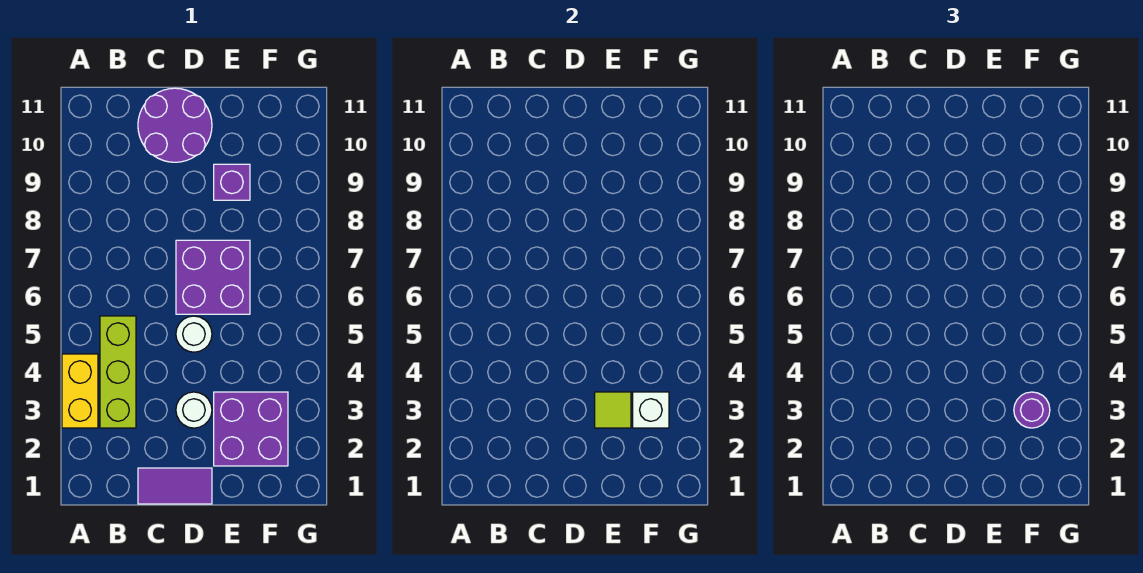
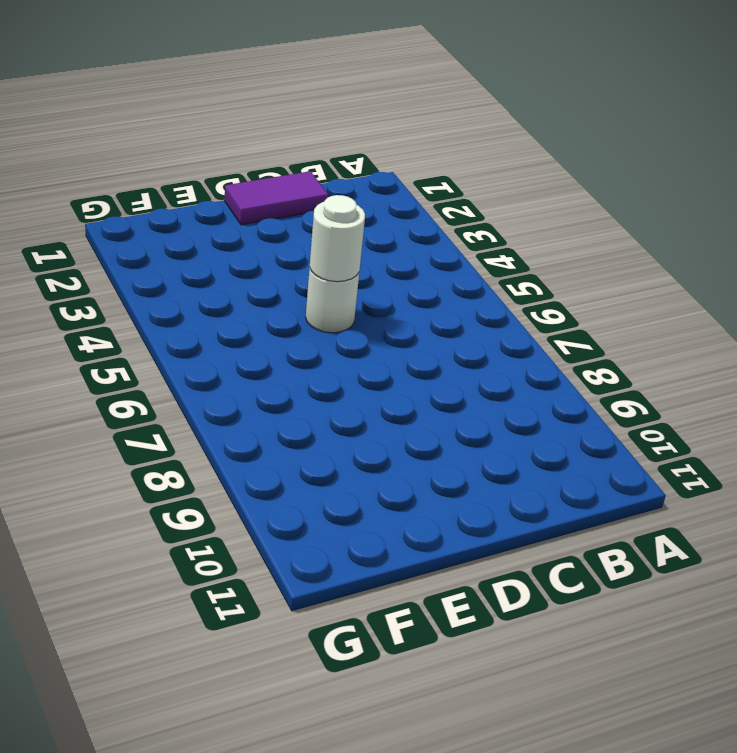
white 1x1 round brick [310,195,365,282] -> white 1x1 round brick moved to [176,392,212,428]
none -> yellow 1x2 brick [62,354,98,428]
none -> lime 1x3 brick [100,316,136,428]
none -> purple 2x2 round brick [138,88,212,162]

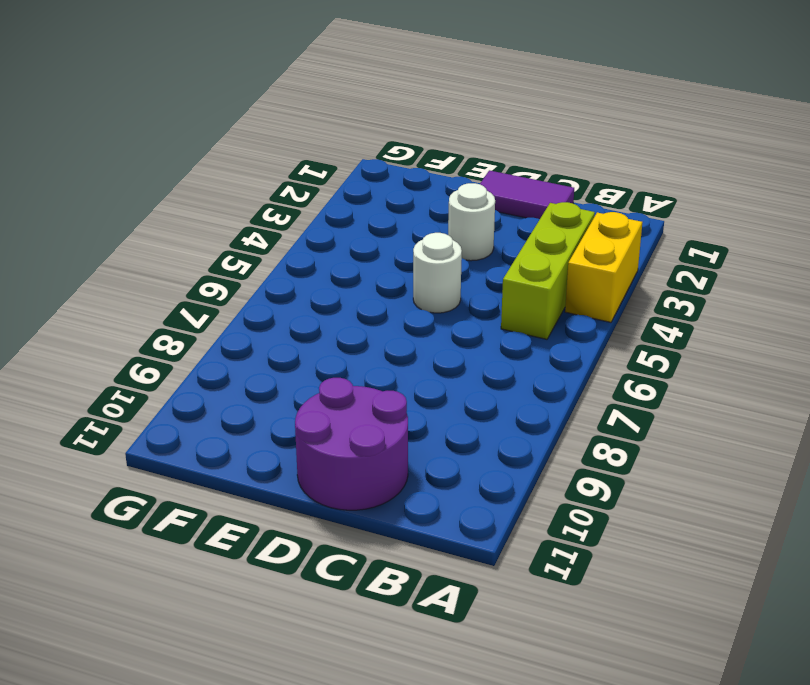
none -> purple 2x2 brick [176,240,250,314]
none -> purple 2x2 brick [214,392,288,466]
none -> purple 1x1 brick [214,164,250,200]

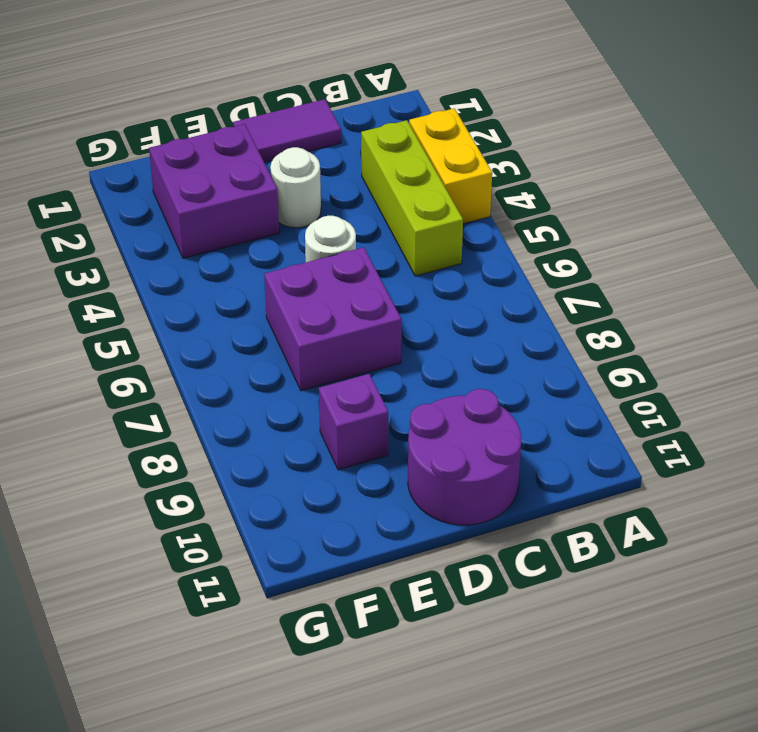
none -> lime 1x1 tile [595,392,631,428]
none -> white 1x1 brick [633,392,669,428]
none -> purple 1x1 round brick [1014,392,1050,428]

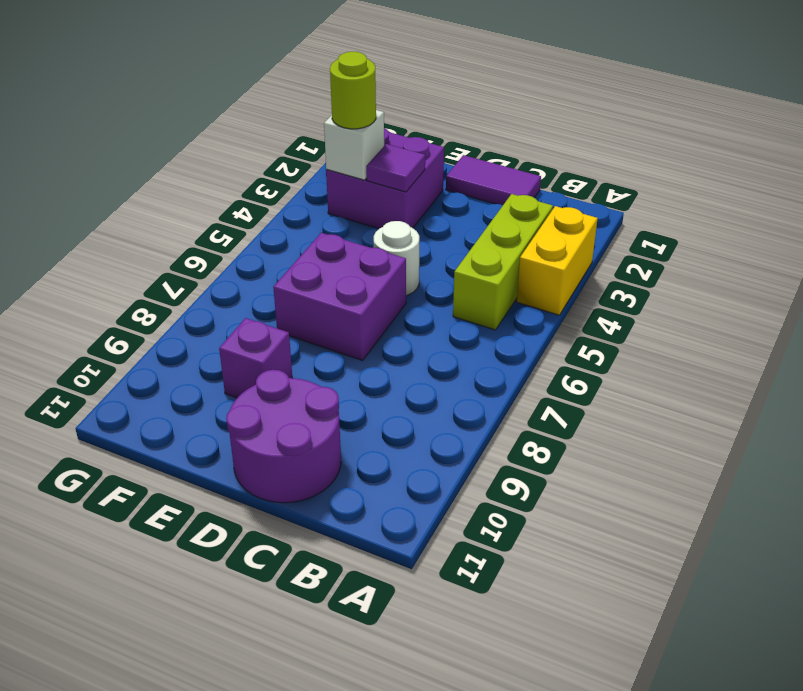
purple 1x1 tile [366,144,425,192] -> lime 1x1 tile [595,392,631,428]
lime 1x1 round brick [330,52,376,129] -> purple 1x1 round brick [1014,392,1050,428]
none -> white 1x1 round brick [176,392,212,428]

